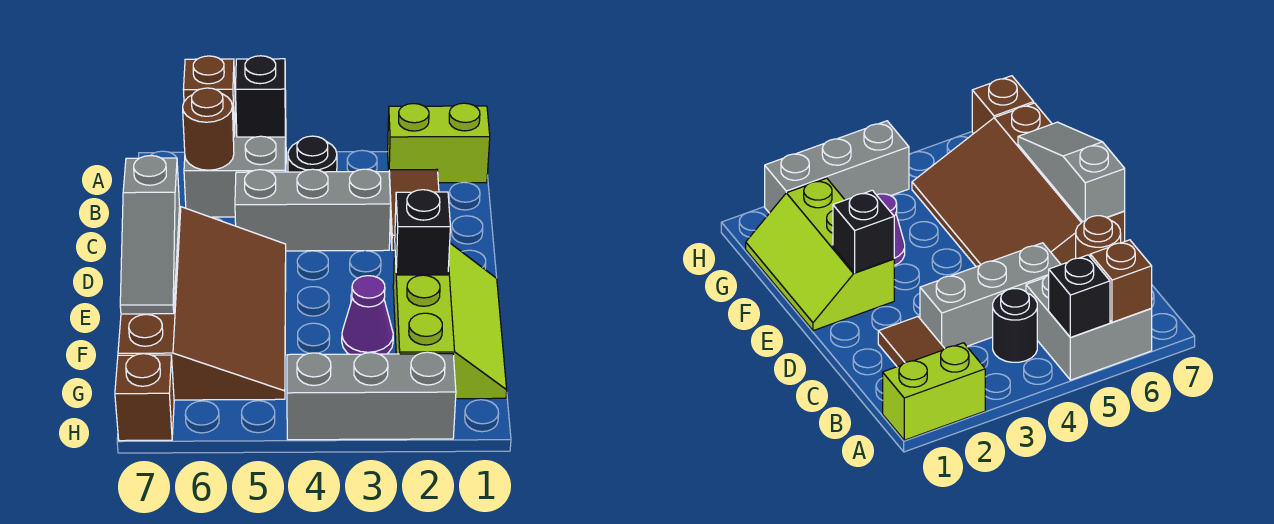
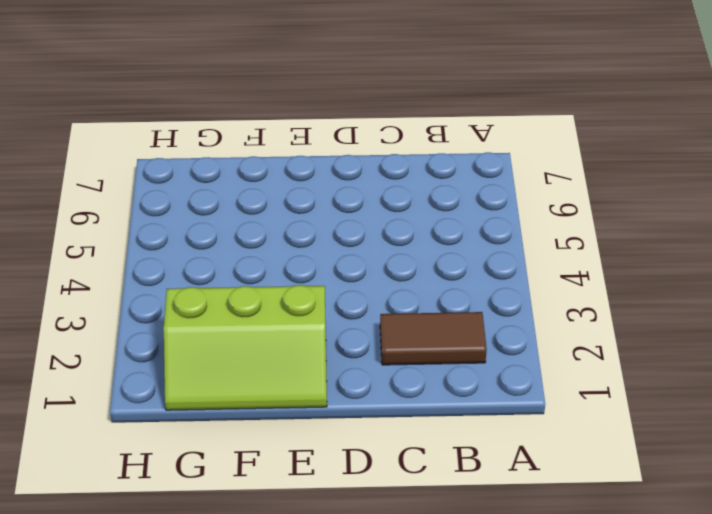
none -> lime 1x2 brick [388,103,490,183]
none -> grey 2x2 brick [184,107,286,217]
none -> black 1x1 round brick [288,136,337,172]

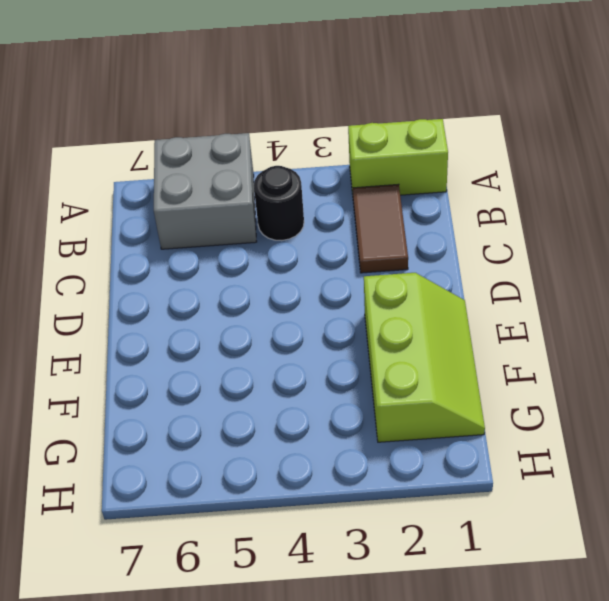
none -> grey 1x3 brick [235,169,391,251]
none -> brown 3x4 slope [118,207,286,400]
none -> purple 1x1 cone [342,276,393,354]

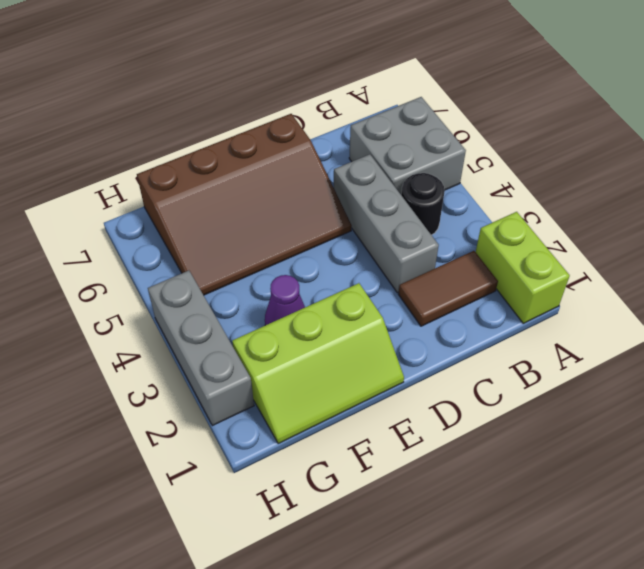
none -> brown 1x1 brick [115,354,174,441]
none -> black 1x1 brick [235,56,286,137]
none -> brown 1x1 brick [183,56,235,137]

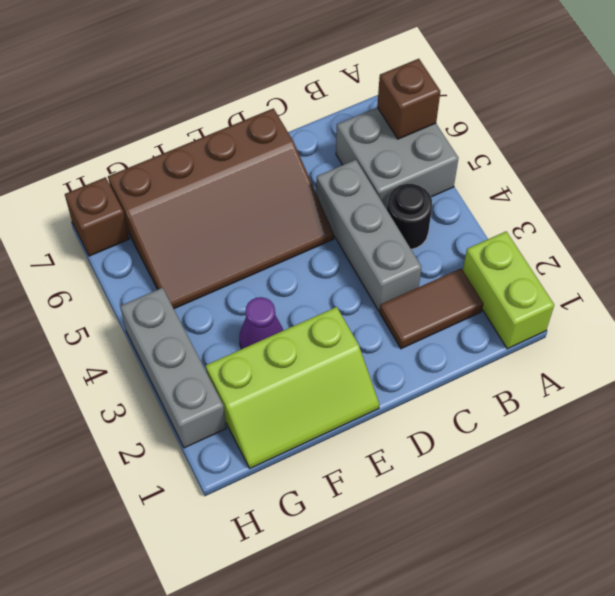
none -> black 1x1 brick [235,56,286,137]
none -> brown 1x1 round brick [183,88,234,170]
none -> grey 1x3 slope [120,156,180,314]

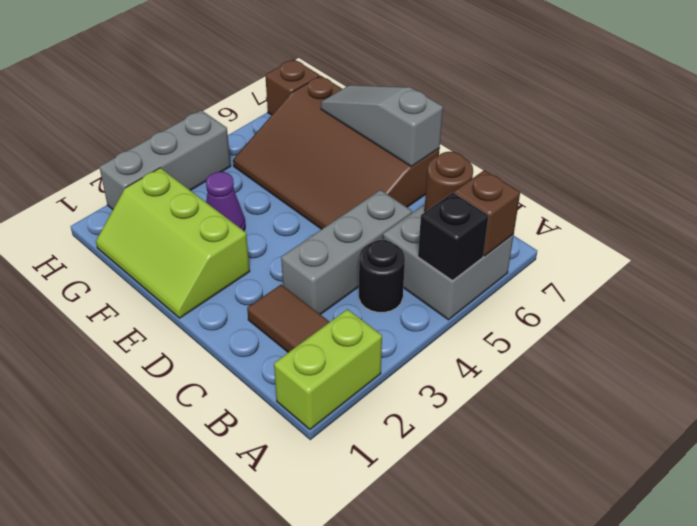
none -> black 1x1 brick [395,190,450,275]

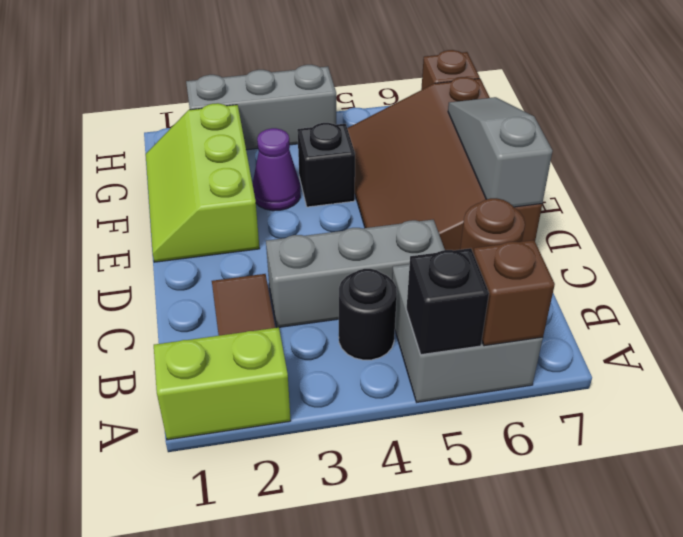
black 1x1 brick [297,123,355,207] -> black 1x1 brick moved to [395,190,450,275]

